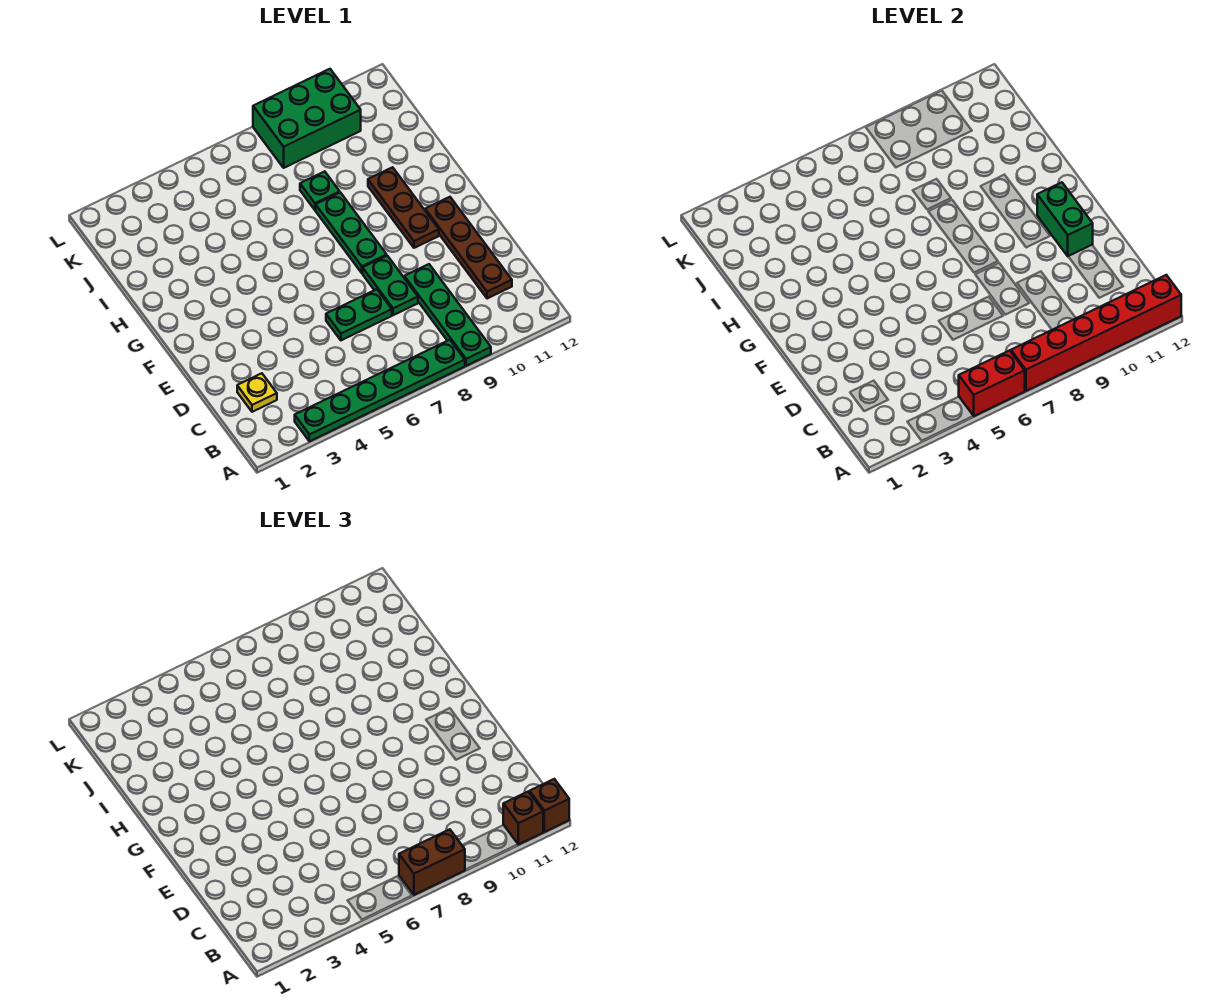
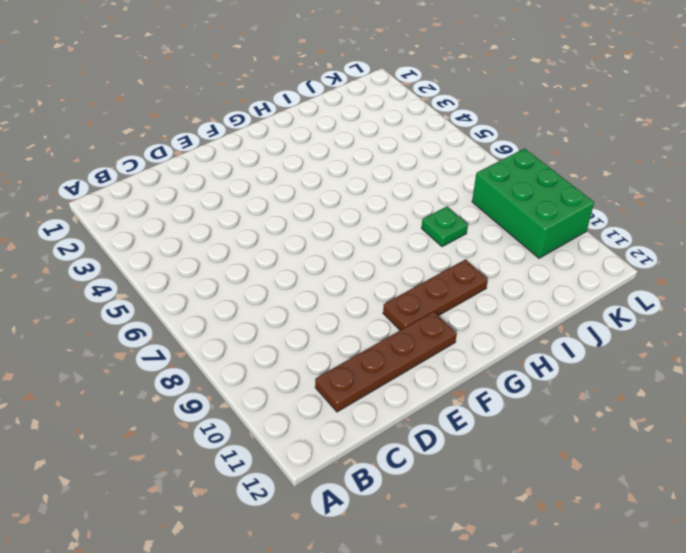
none -> green 1x6 plate [295,340,465,441]
none -> green 1x4 plate [404,264,491,366]
none -> yellow 1x1 plate [237,373,277,412]

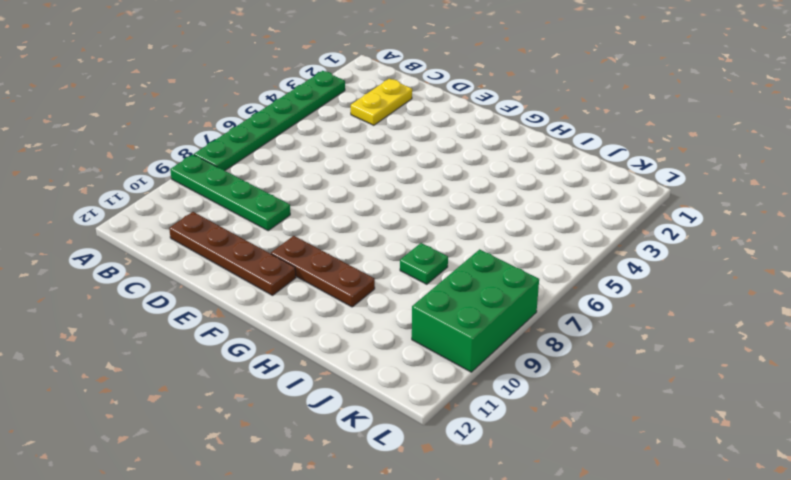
yellow 1x2 plate [351,79,412,125] -> yellow 1x1 plate [237,373,277,412]
none -> green 1x2 plate [326,289,392,340]
none -> green 1x2 plate [363,256,418,315]
none -> green 1x3 plate [316,192,387,273]

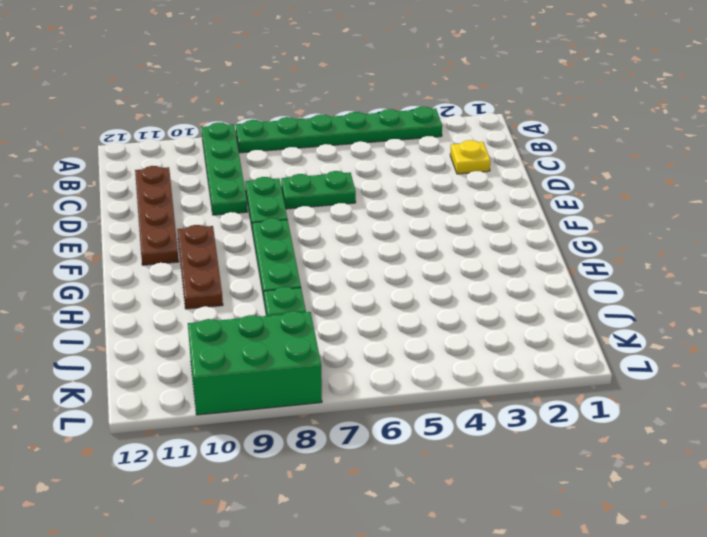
none -> red 1x2 brick [959,350,1025,416]
none -> red 1x6 brick [1011,275,1181,391]
none -> green 1x2 brick [1037,182,1093,256]

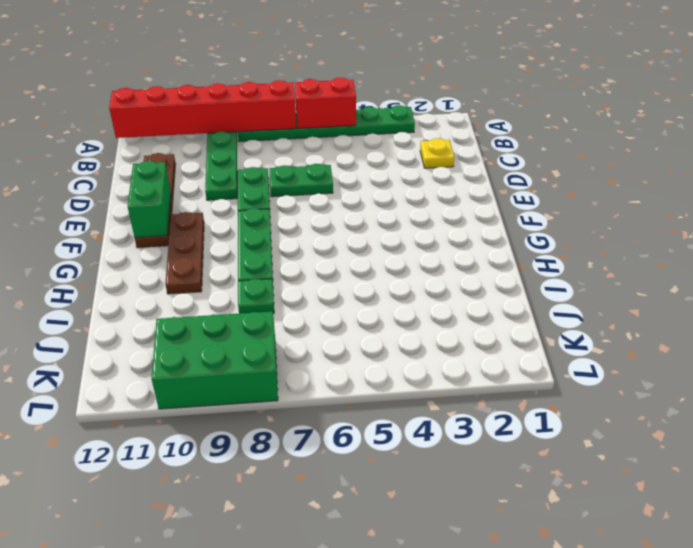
none -> brown 1x2 brick [399,829,465,895]
none -> brown 1x1 brick [503,792,543,845]
none -> brown 1x1 brick [530,779,569,832]

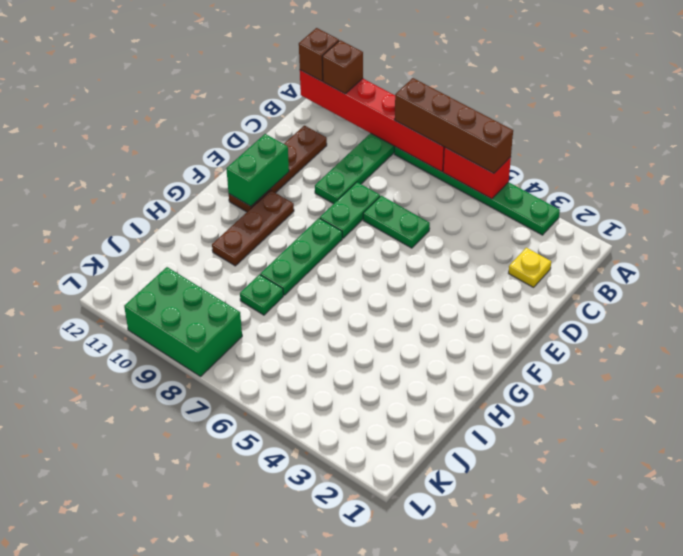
brown 1x4 brick [395,78,513,173] -> brown 1x2 brick [399,829,465,895]

